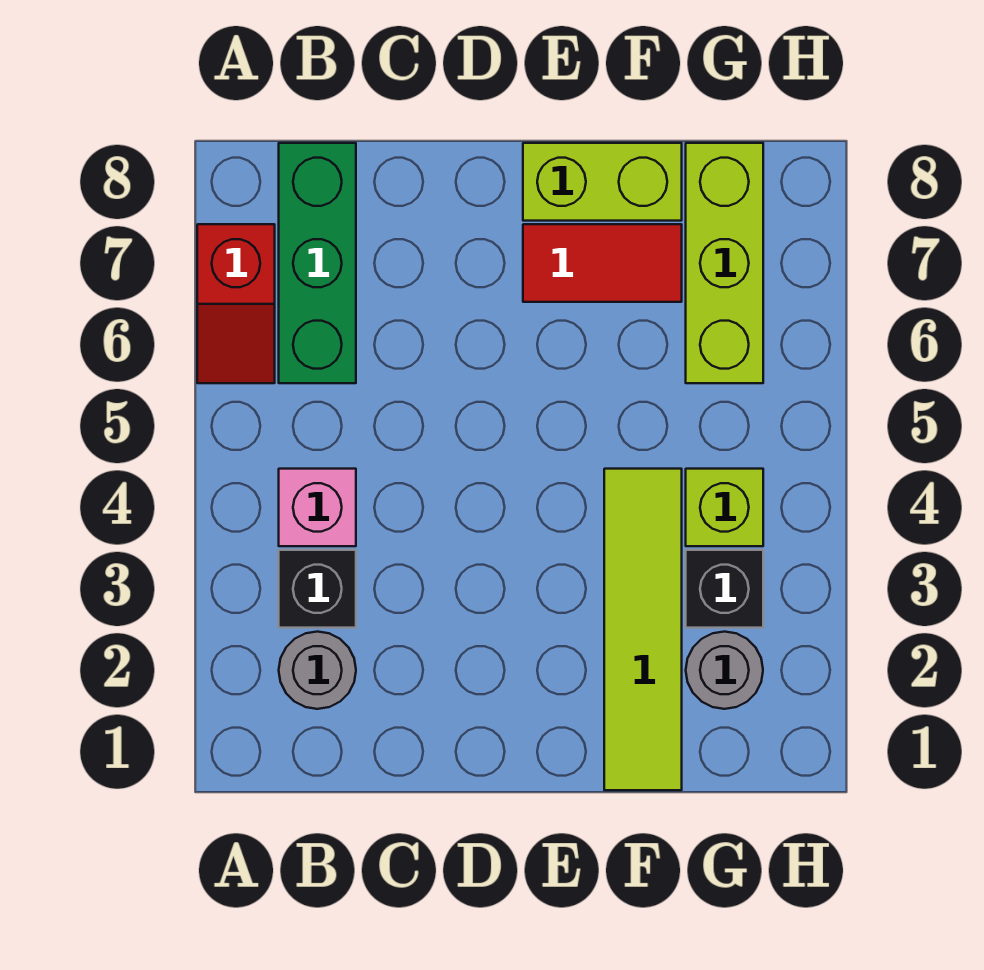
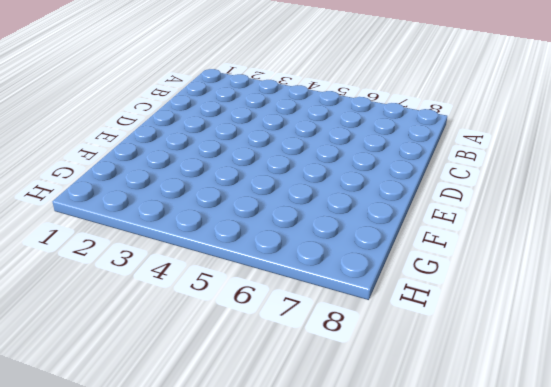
none -> red 1x2 slope [197,224,275,383]
none -> grey 1x1 round brick [279,632,356,709]
none -> black 1x1 brick [279,550,356,628]

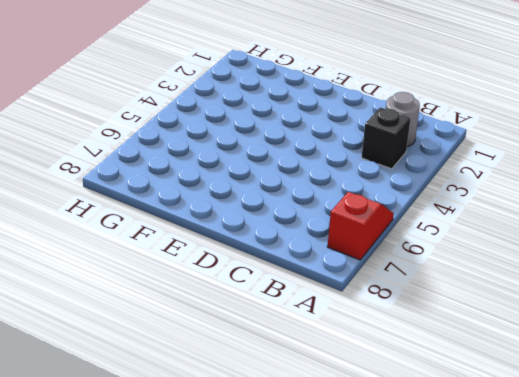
none -> pink 1x1 brick [279,469,356,546]
none -> green 1x3 brick [279,143,356,383]
none -> red 1x2 tile [523,224,682,302]

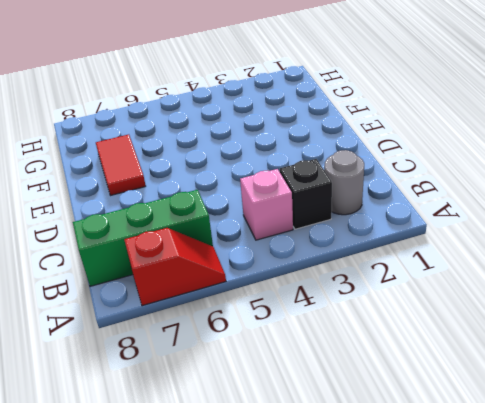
none -> lime 1x2 brick [523,143,682,221]
none -> lime 1x4 tile [604,469,682,790]
none -> grey 1x1 round brick [686,632,763,709]

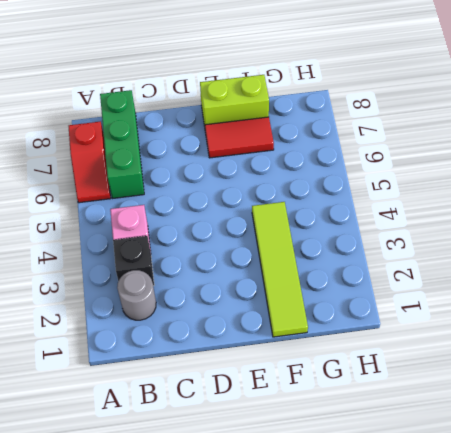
none -> grey 1x1 round brick [686,632,763,709]
none -> black 1x1 brick [686,550,763,628]
none -> lime 1x1 brick [686,469,763,546]

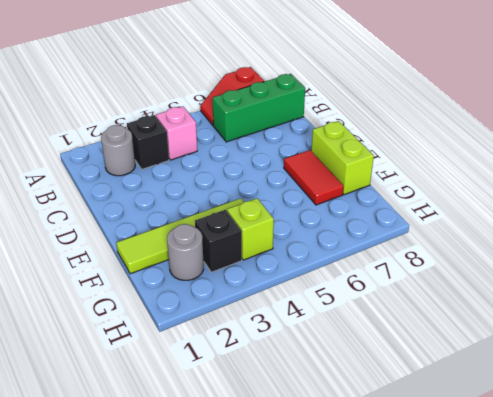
none -> lime 1x3 brick [686,143,763,383]

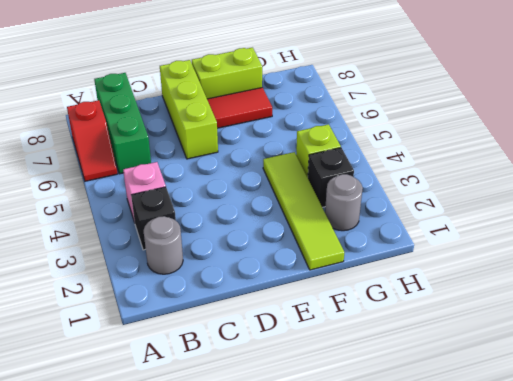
lime 1x3 brick [160,60,218,159] -> lime 1x3 brick moved to [686,143,763,383]

